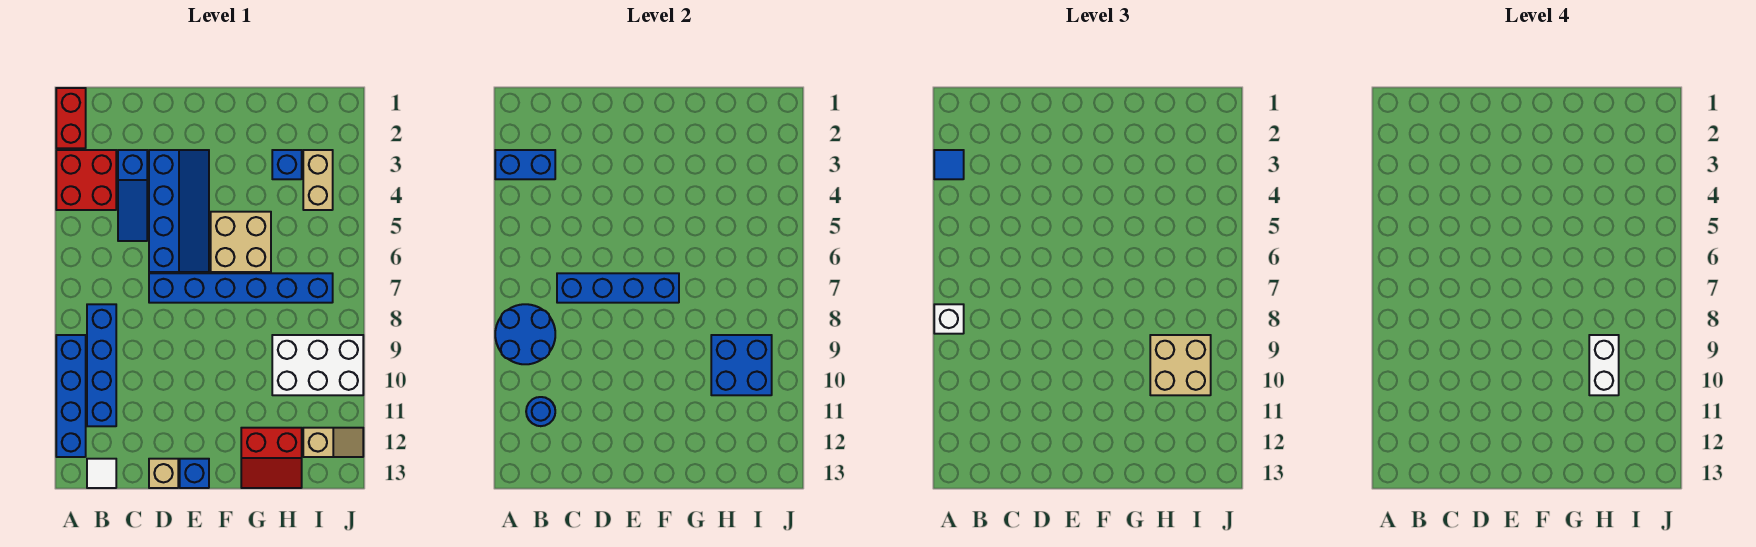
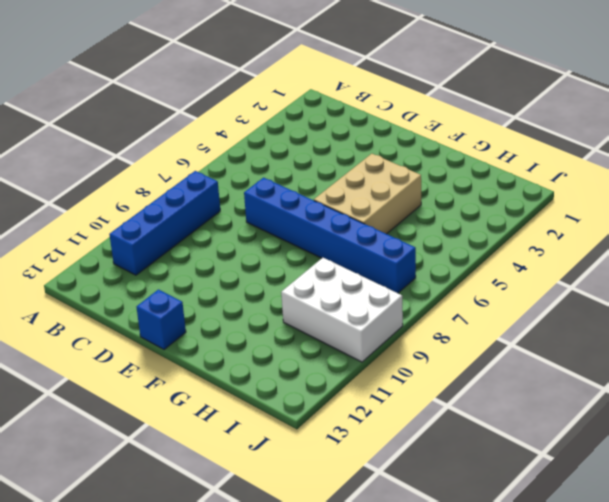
tan 2x3 brick [314,154,421,234] -> tan 2x2 brick [211,212,271,272]
none -> red 1x2 brick [56,88,86,148]
none -> red 2x2 brick [56,150,116,210]
none -> blue 1x4 brick [56,335,86,457]

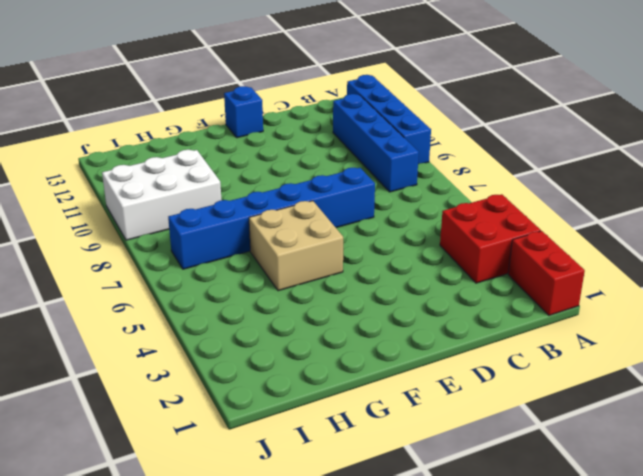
none -> white 1x1 tile [87,459,116,488]
none -> blue 1x3 slope [118,150,147,241]
none -> blue 2x4 slope [149,150,209,272]

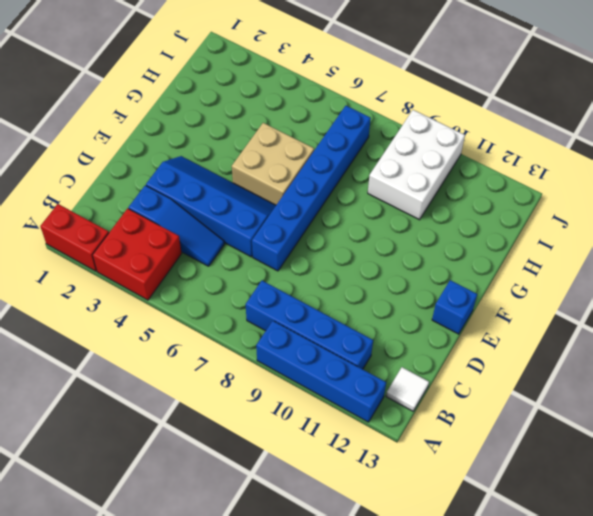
none -> tan 1x1 brick [149,459,178,488]
none -> red 2x2 slope [241,428,302,488]
none -> blue 1x1 brick [272,150,302,179]

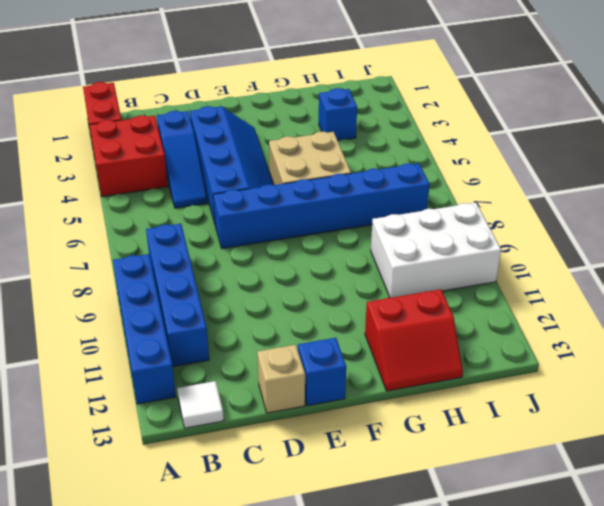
none -> tan 1x2 brick [303,150,333,210]
none -> tan 1x2 slope [303,428,363,457]
none -> blue 1x2 brick [495,150,555,179]

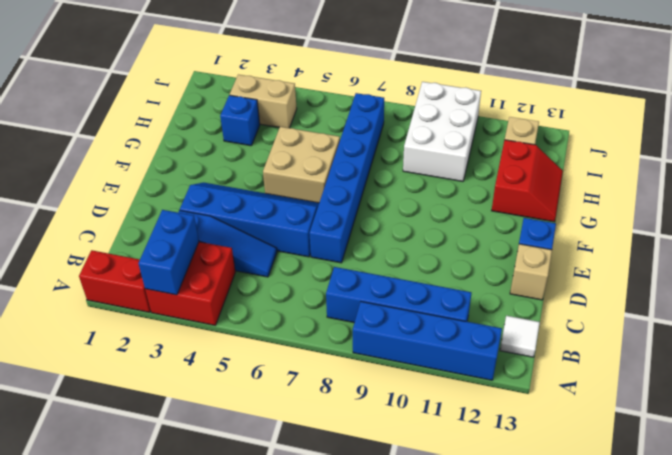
none -> blue 2x2 round brick [495,304,555,364]
none -> blue 1x1 round brick [526,397,555,426]
none -> blue 1x4 brick [557,273,679,303]

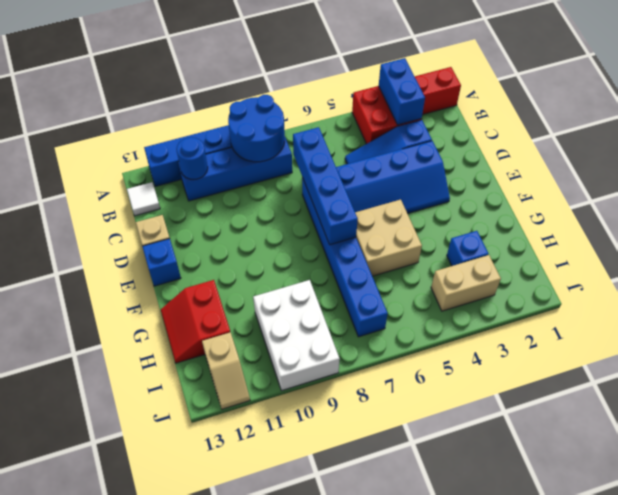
none -> blue 2x2 brick [711,335,772,395]
none -> blue 1x1 tile [934,150,964,179]
none -> white 1x1 brick [934,304,964,334]

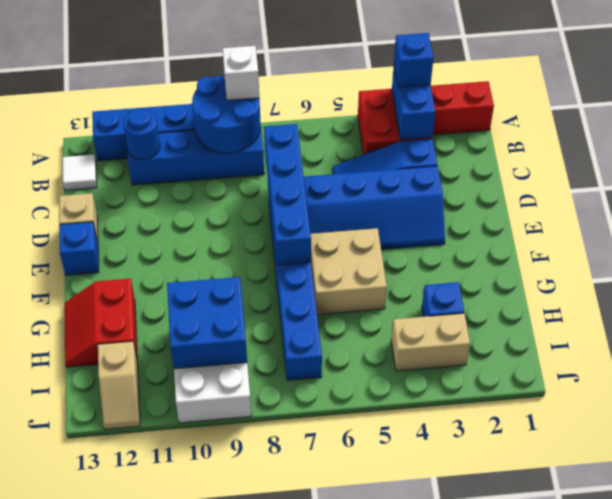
blue 1x1 brick [394,33,433,87] -> blue 1x1 tile [934,150,964,179]
none -> tan 2x2 brick [1150,335,1211,395]
none -> white 1x2 brick [1589,335,1619,395]

